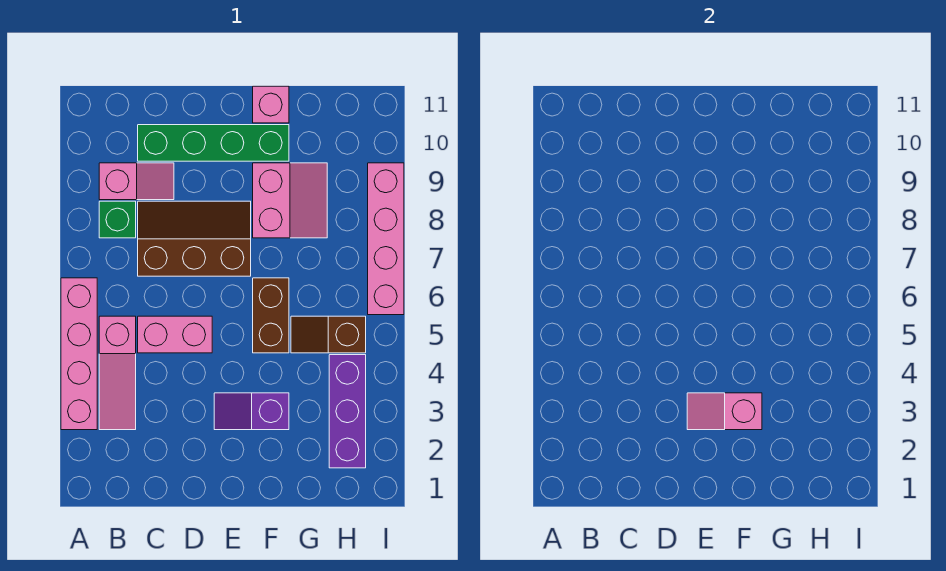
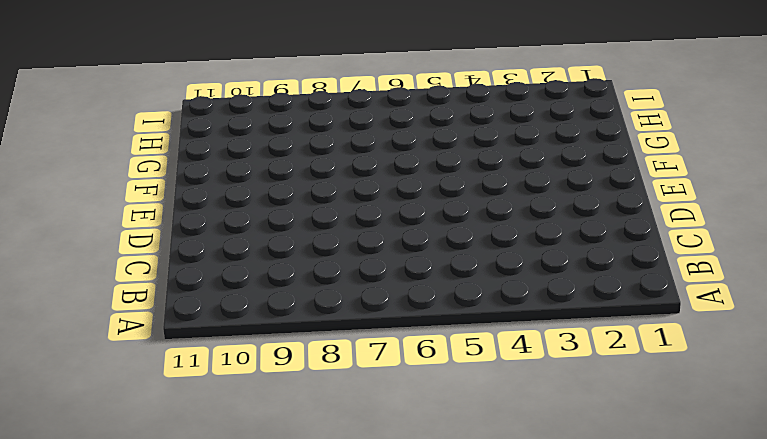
none -> pink 1x4 brick [61,278,97,430]
none -> pink 1x3 slope [99,316,136,430]
none -> green 1x1 brick [99,201,136,238]

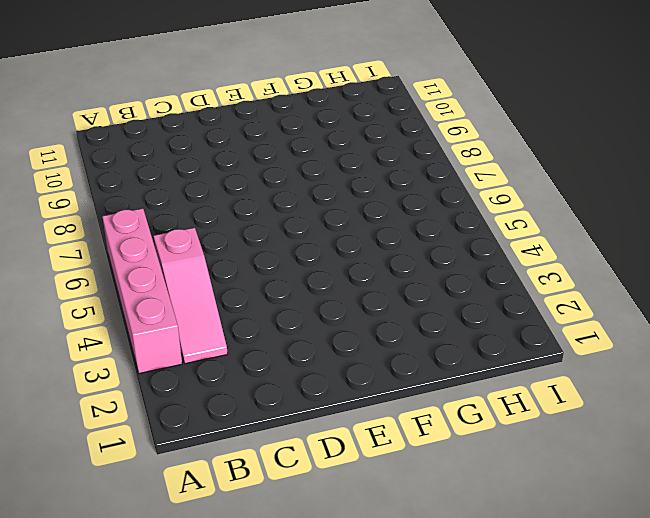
none -> green 1x1 brick [99,201,136,238]
none -> pink 1x2 slope [99,163,174,200]
none -> pink 1x2 brick [138,316,212,353]

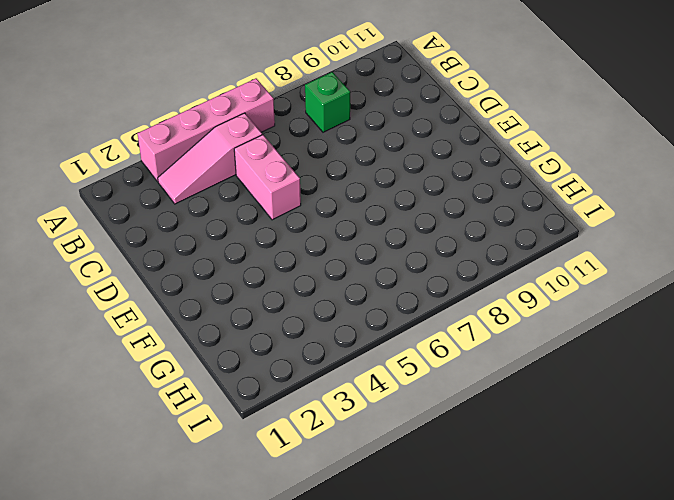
none -> pink 1x2 slope [99,163,174,200]
none -> brown 2x3 slope [138,201,251,276]
none -> green 1x4 brick [138,125,289,161]

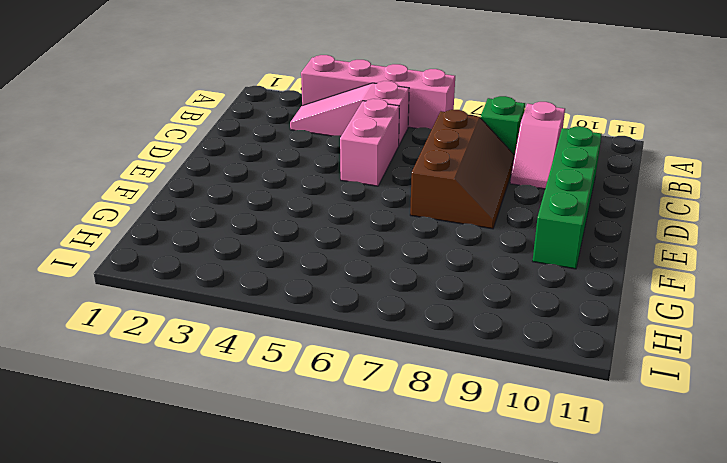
none -> purple 1x2 slope [214,393,289,430]
none -> brown 1x2 brick [253,278,289,353]
none -> pink 2x2 slope [253,163,327,238]

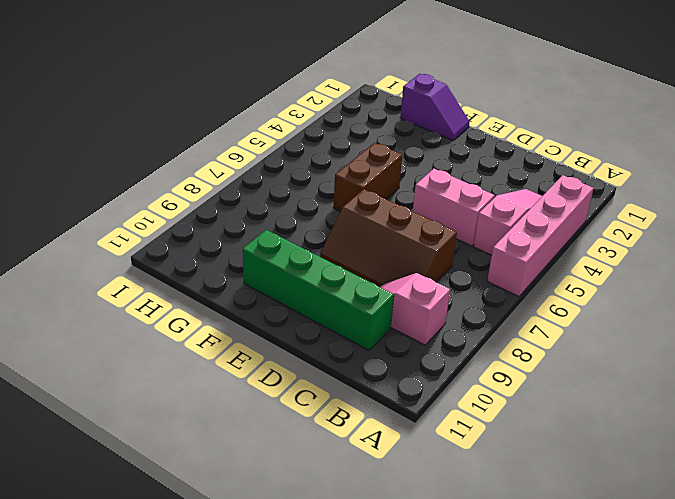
purple 1x2 slope [400,74,470,140] -> purple 1x2 slope moved to [214,393,289,430]
none -> green 1x1 brick [99,201,136,238]
none -> pink 2x2 slope [253,163,327,238]
none -> pink 1x1 brick [253,86,289,123]

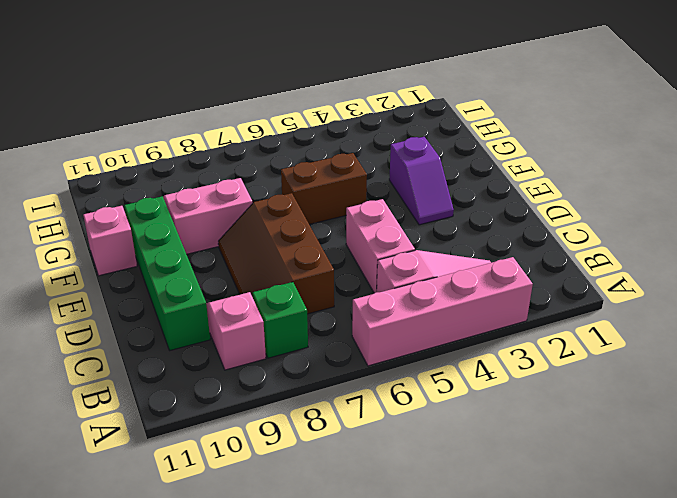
none -> brown 1x2 slope [291,316,366,353]
none -> purple 1x3 brick [329,355,366,468]
none -> pink 1x4 brick [368,163,404,315]

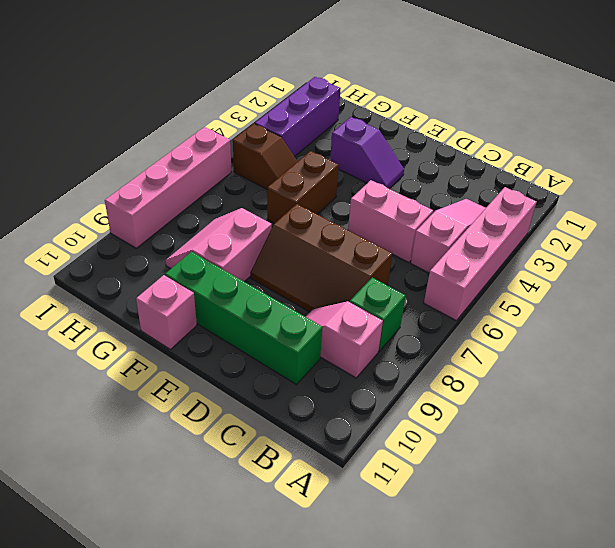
none -> pink 1x2 slope [687,393,762,430]

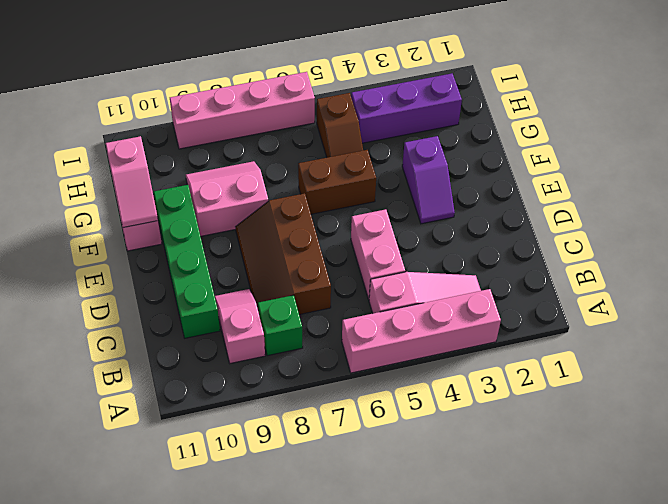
pink 1x2 slope [106,136,158,228] -> pink 1x2 slope moved to [687,393,762,430]

